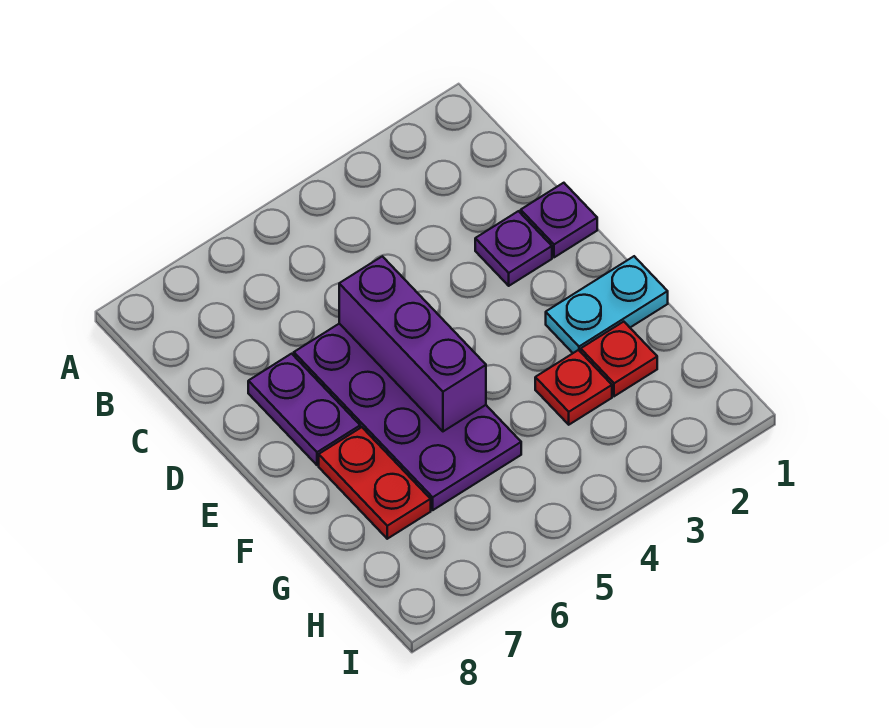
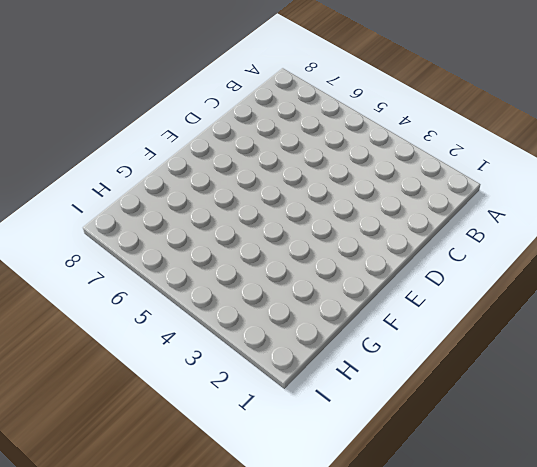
none -> purple 1x1 plate [521,183,597,257]
none -> purple 1x1 plate [475,211,552,286]

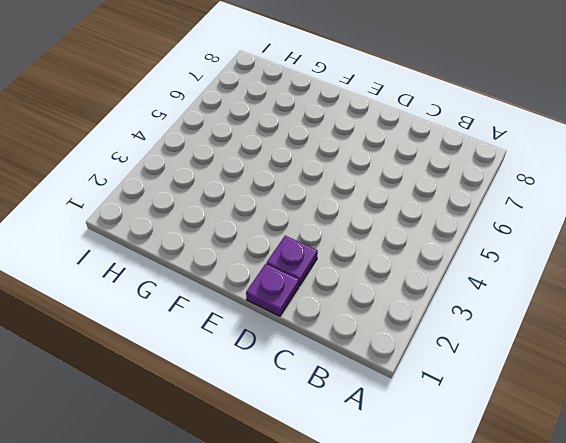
none -> purple 2x4 plate [294,324,521,510]
none -> purple 1x2 plate [248,354,360,465]

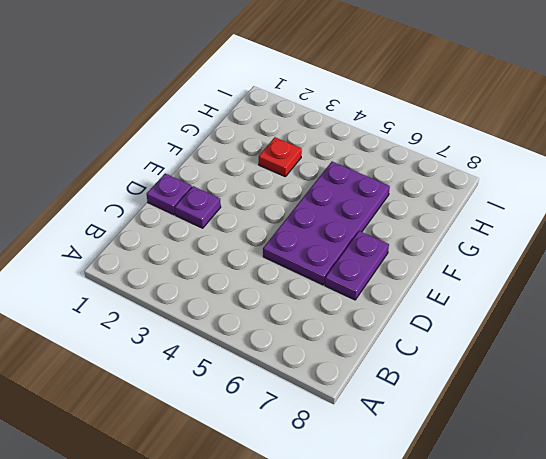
none -> cyan 1x2 plate [546,256,668,353]
none -> red 1x2 plate [319,427,431,539]

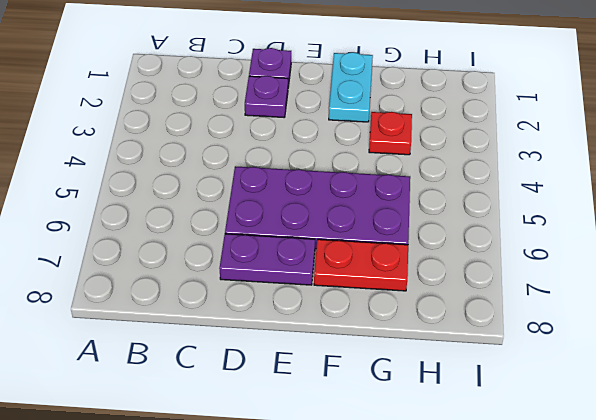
none -> red 1x1 plate [581,322,657,396]
none -> purple 1x3 brick [339,256,486,431]

